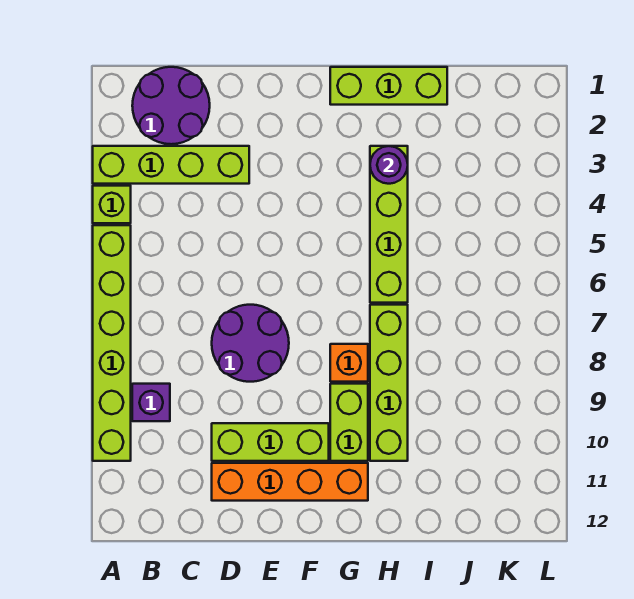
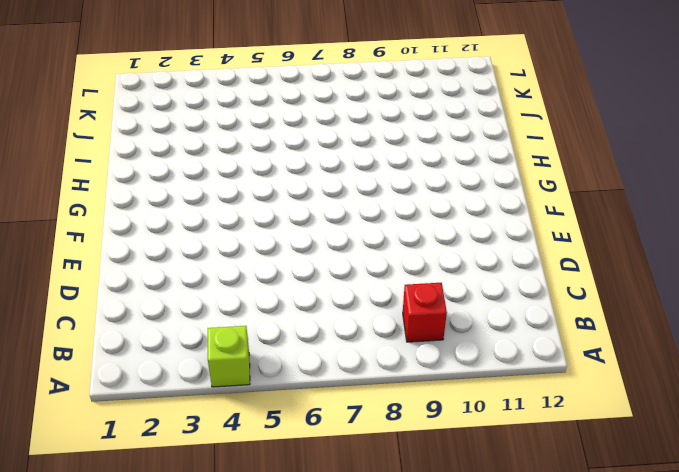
red 1x1 brick [403,283,447,342] -> purple 1x1 brick [132,384,170,421]
none -> lime 1x4 brick [93,146,249,184]
none -> lime 1x6 brick [93,225,131,461]
none -> purple 2x2 round brick [132,67,210,144]

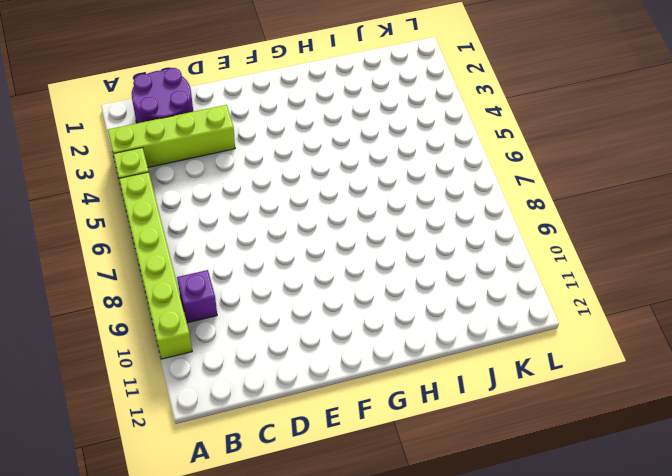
none -> purple 2x2 round brick [212,305,289,382]
none -> lime 1x3 brick [212,423,329,461]
none -> orange 1x4 brick [212,463,368,501]

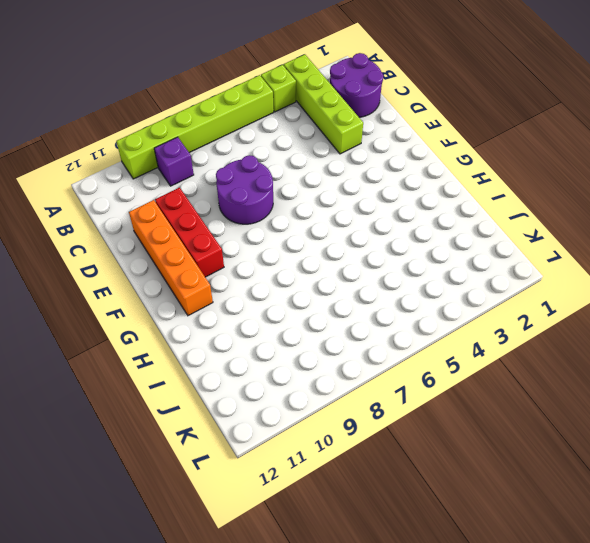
red 1x3 brick [155,188,224,277] -> lime 1x3 brick [212,423,329,461]
none -> lime 1x3 brick [330,67,447,105]
none -> orange 1x1 brick [330,344,368,382]
none -> lime 1x2 brick [330,384,368,461]

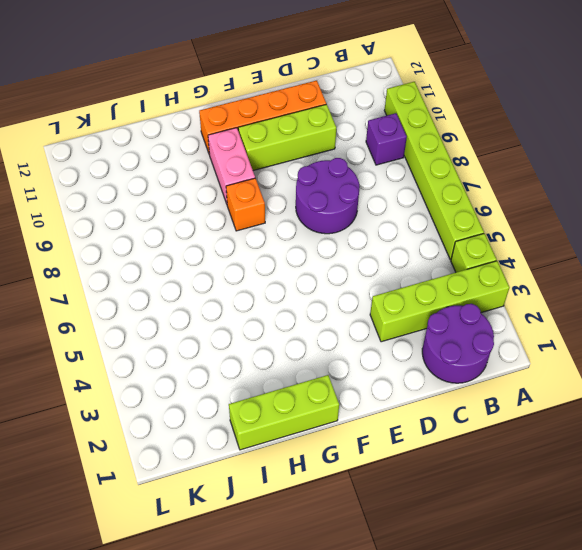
pink 1x2 brick [208,128,255,204] -> lime 1x2 brick [330,384,368,461]
none -> lime 1x4 brick [370,146,408,303]
none -> lime 1x4 brick [370,305,408,461]
none -> purple 1x1 round brick [370,146,408,184]

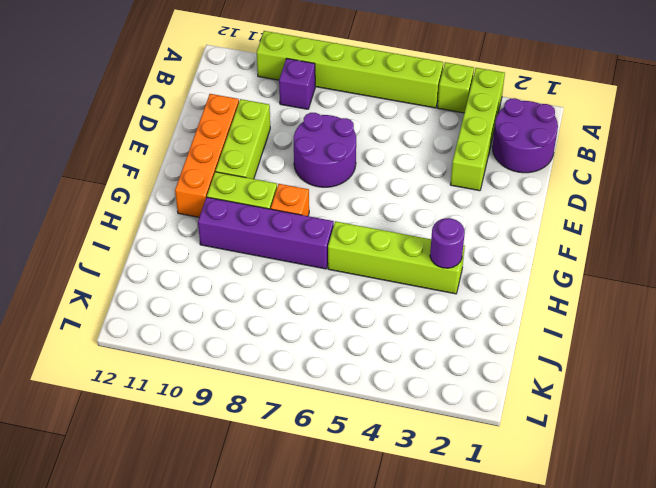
purple 1x4 brick [198,197,334,269] -> lime 1x4 brick [370,305,408,461]
none -> lime 1x3 brick [330,67,447,105]

